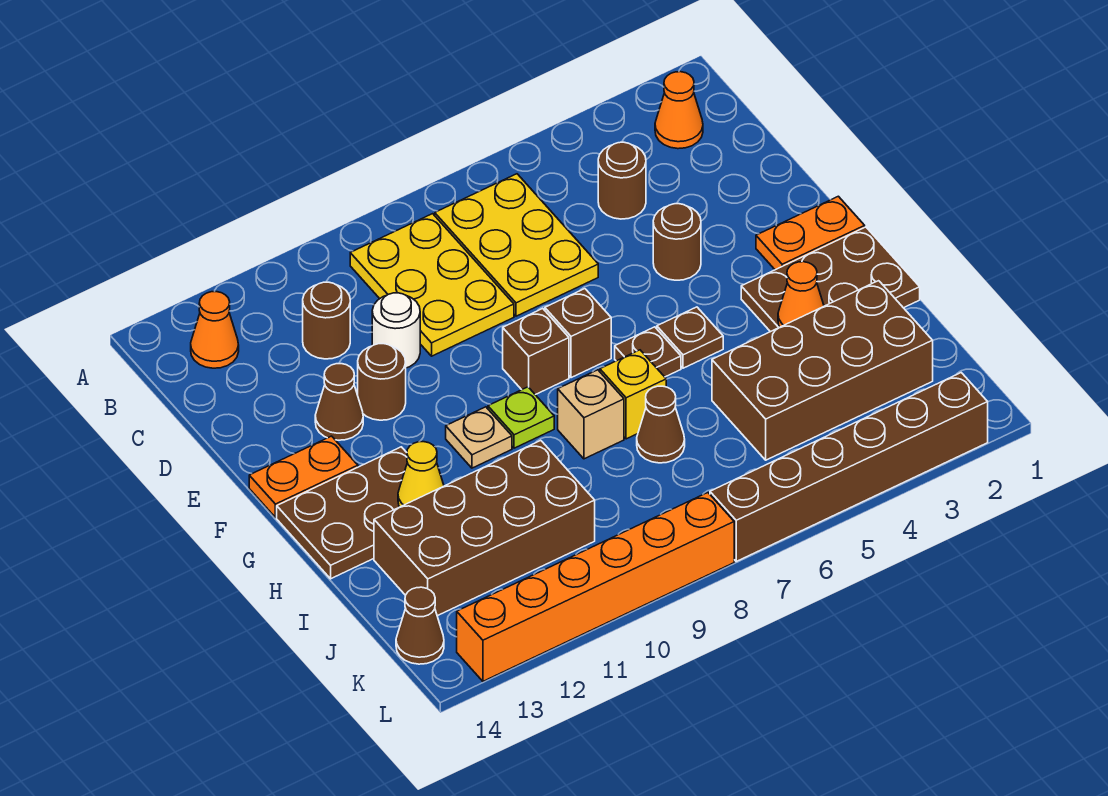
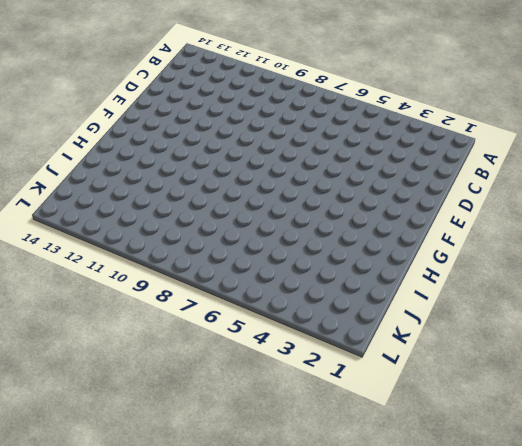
none -> orange 1x1 cone [655,72,703,149]
none -> yellow 2x3 plate [435,174,598,316]
none -> yellow 2x3 plate [350,214,514,356]
none -> orange 1x1 cone [191,292,239,368]

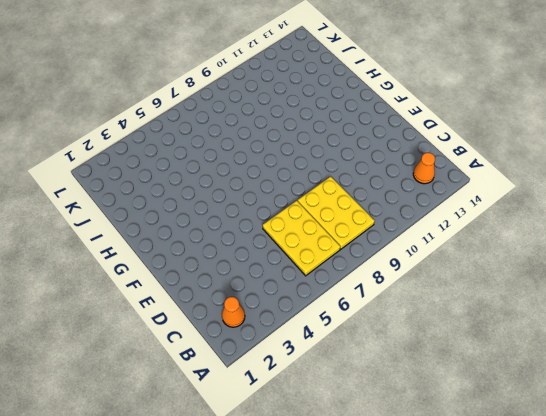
none -> brown 1x1 round brick [598,142,646,219]
none -> brown 1x1 round brick [303,282,350,359]
none -> white 1x1 round brick [372,293,420,368]
none -> brown 1x1 round brick [653,204,701,280]

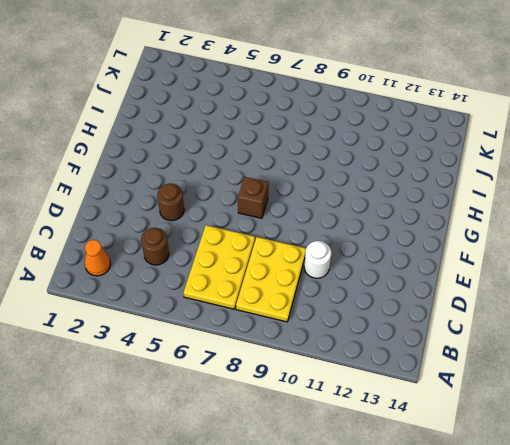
none -> orange 1x1 cone [191,292,239,368]
none -> brown 1x1 round brick [303,282,350,359]
none -> brown 1x1 round brick [358,344,406,420]
none -> brown 1x1 cone [315,364,363,440]

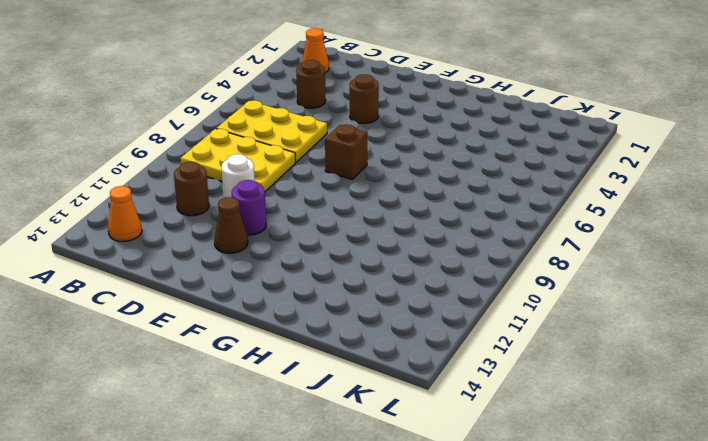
purple 1x1 round brick [232,180,266,235] -> brown 1x1 round brick [358,344,406,420]
none -> orange 1x2 plate [756,196,865,270]
none -> brown 1x1 brick [503,309,569,395]
none -> orange 1x2 plate [249,436,358,518]
none -> brown 2x3 plate [741,227,920,332]

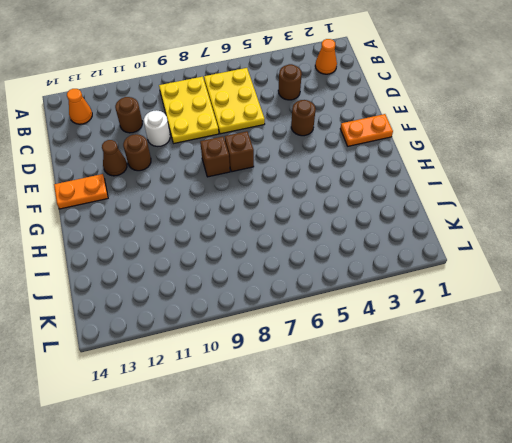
none -> brown 2x3 plate [741,227,920,332]
none -> brown 1x1 plate [657,307,723,368]
none -> brown 1x1 plate [615,327,681,377]
none -> lime 1x1 plate [488,387,554,448]

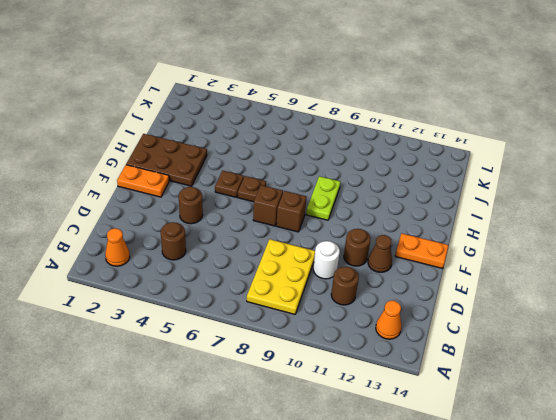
lime 1x2 plate [306,176,340,220] -> lime 1x1 plate [488,387,554,448]
none -> yellow 2x3 plate [435,174,598,316]
none -> tan 1x1 plate [446,407,512,468]
none -> brown 2x3 plate [277,447,407,579]
none -> yellow 1x1 brick [600,350,666,439]

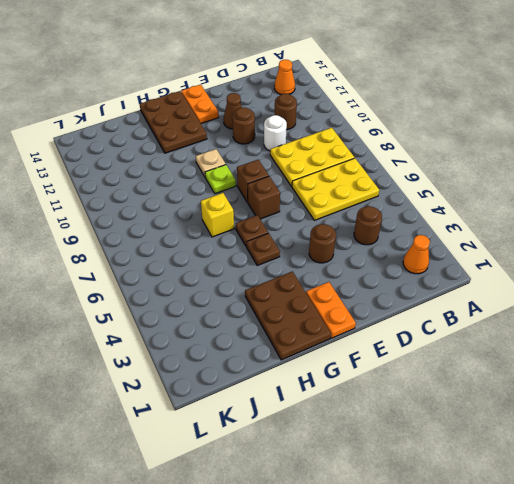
none -> tan 1x1 brick [558,370,624,459]
none -> brown 2x4 brick [712,281,933,460]
none -> brown 1x1 cone [637,386,685,463]
none -> brown 2x4 brick [374,441,595,616]

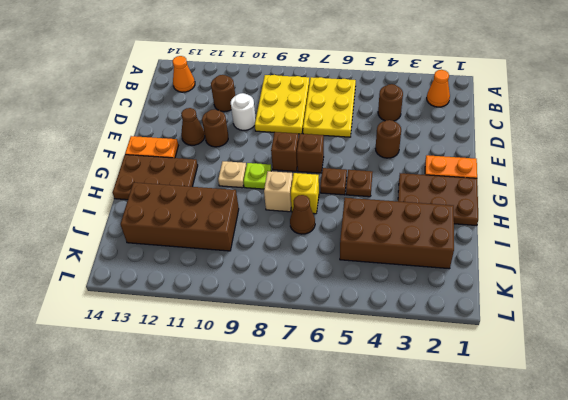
none -> brown 1x1 cone [396,587,444,664]
none -> brown 1x6 brick [710,373,988,561]
none -> orange 1x6 brick [457,493,734,681]
none -> orange 1x1 cone [778,262,824,327]

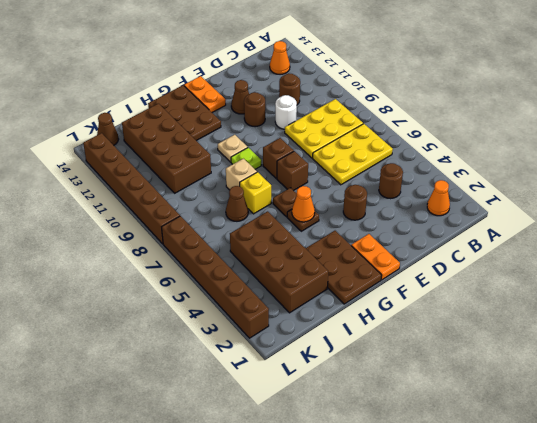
orange 1x1 cone [292,186,315,222] -> orange 1x1 cone moved to [778,262,824,327]
brown 1x6 brick [83,133,180,244] -> orange 1x6 brick [457,493,734,681]
none -> yellow 1x1 cone [398,442,444,507]

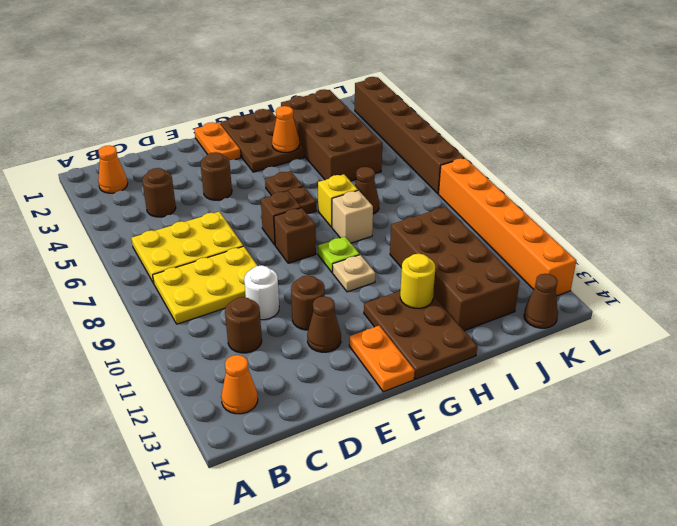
yellow 1x1 round brick [400,254,435,308] -> yellow 1x1 cone [398,442,444,507]

